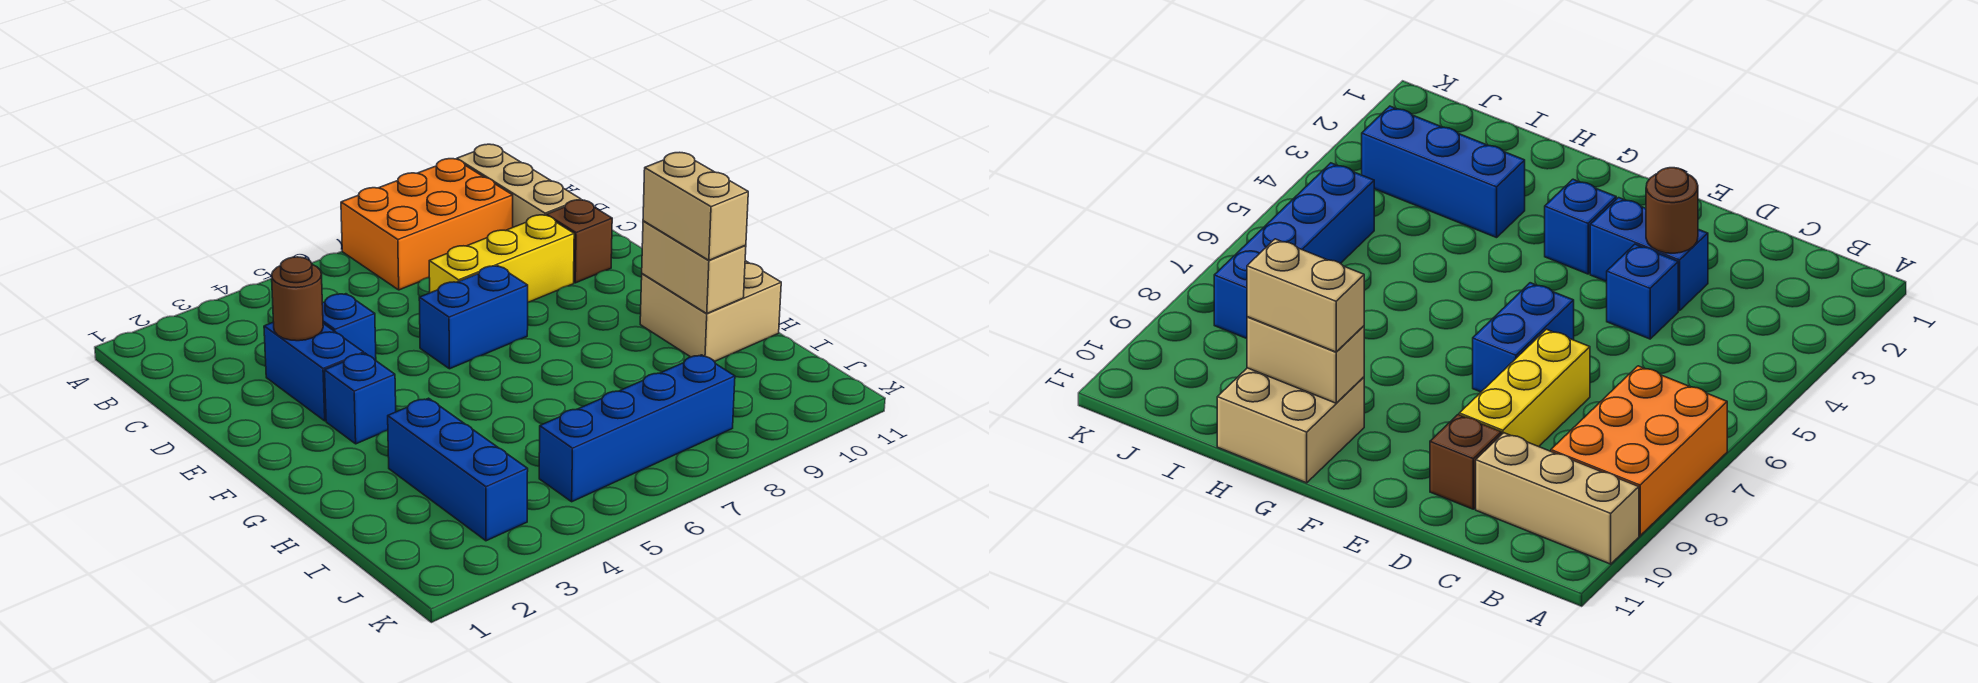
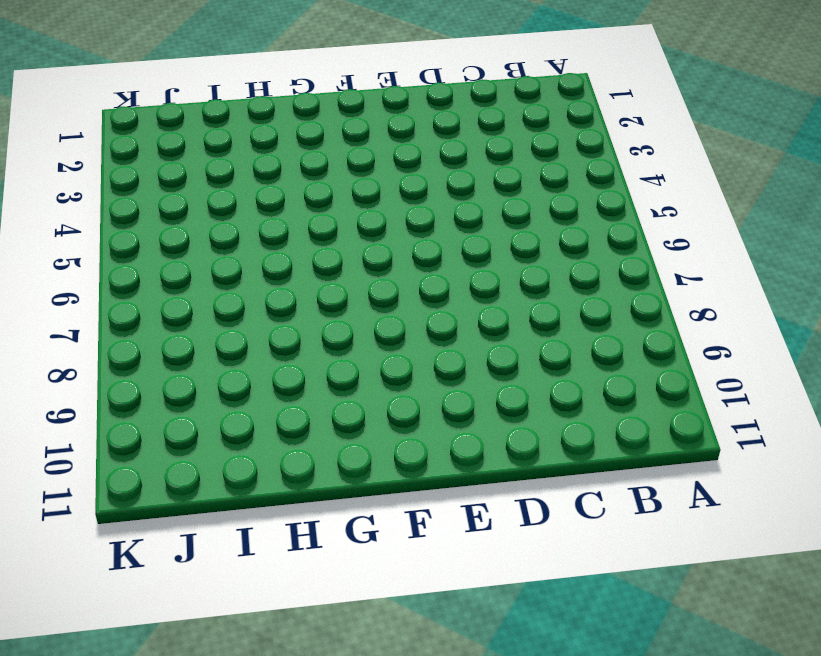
none -> orange 2x3 brick [341,159,513,290]
none -> tan 1x3 brick [457,144,581,227]
none -> blue 1x2 brick [264,322,364,421]

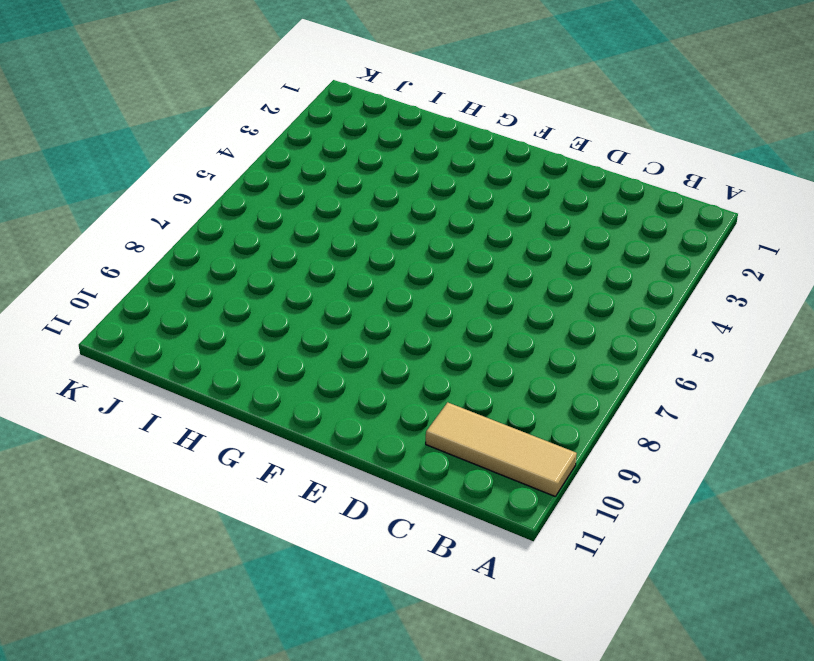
tan 1x3 tile [426,402,577,497] -> tan 1x3 brick [457,144,581,227]
none -> orange 2x3 brick [341,159,513,290]
none -> blue 1x2 brick [264,322,364,421]
none -> blue 1x1 brick [322,294,376,360]

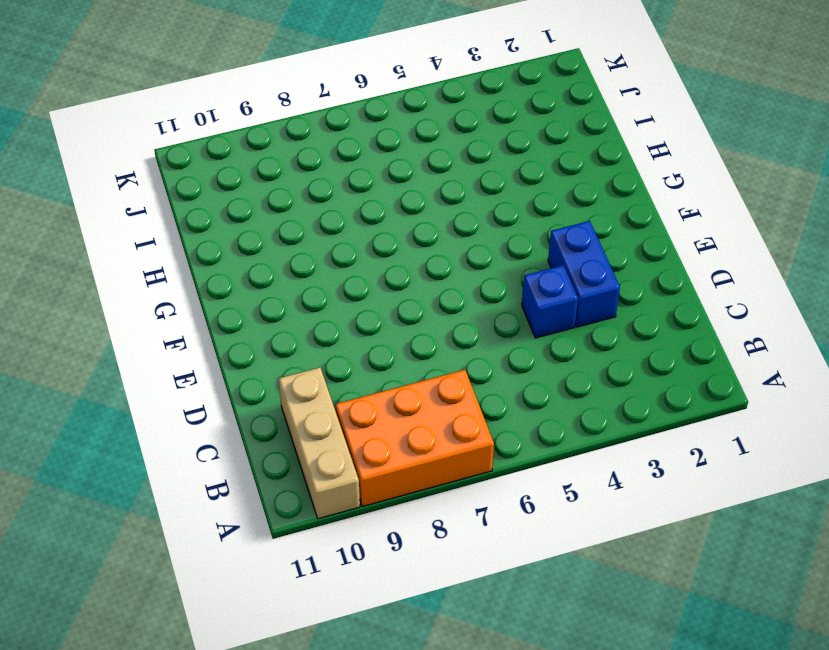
none -> yellow 1x3 brick [429,215,574,302]
none -> brown 1x1 brick [546,200,612,283]
none -> blue 1x2 brick [419,266,528,369]

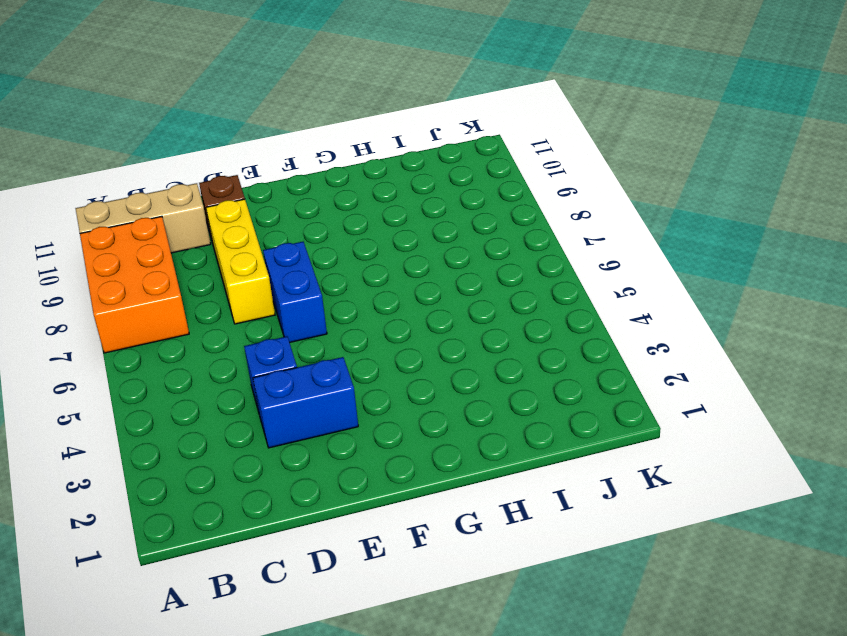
none -> blue 1x1 brick [325,353,396,444]
none -> tan 2x2 brick [640,261,781,362]
none -> blue 1x3 brick [388,398,528,541]

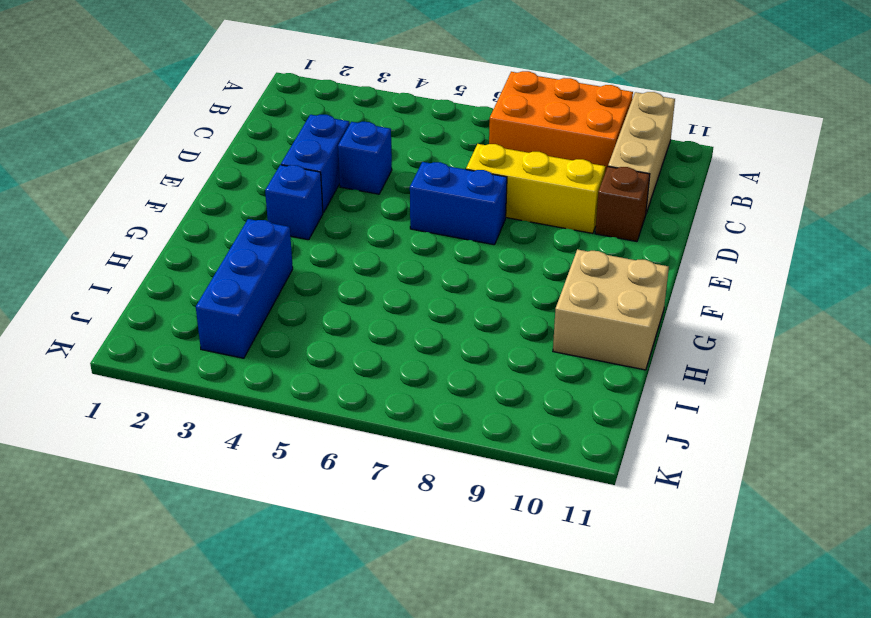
none -> blue 1x4 brick [539,355,735,502]
none -> brown 1x1 round brick [272,257,323,341]
none -> tan 1x2 brick [642,221,746,313]

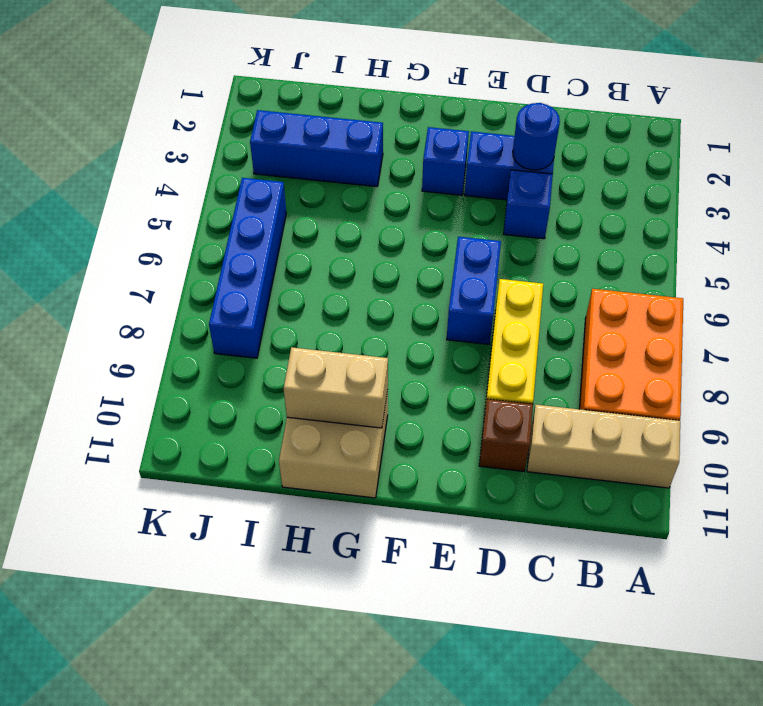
blue 1x1 round brick [513,103,560,170] -> brown 1x1 round brick [272,257,323,341]
none -> tan 1x2 brick [643,152,748,260]

